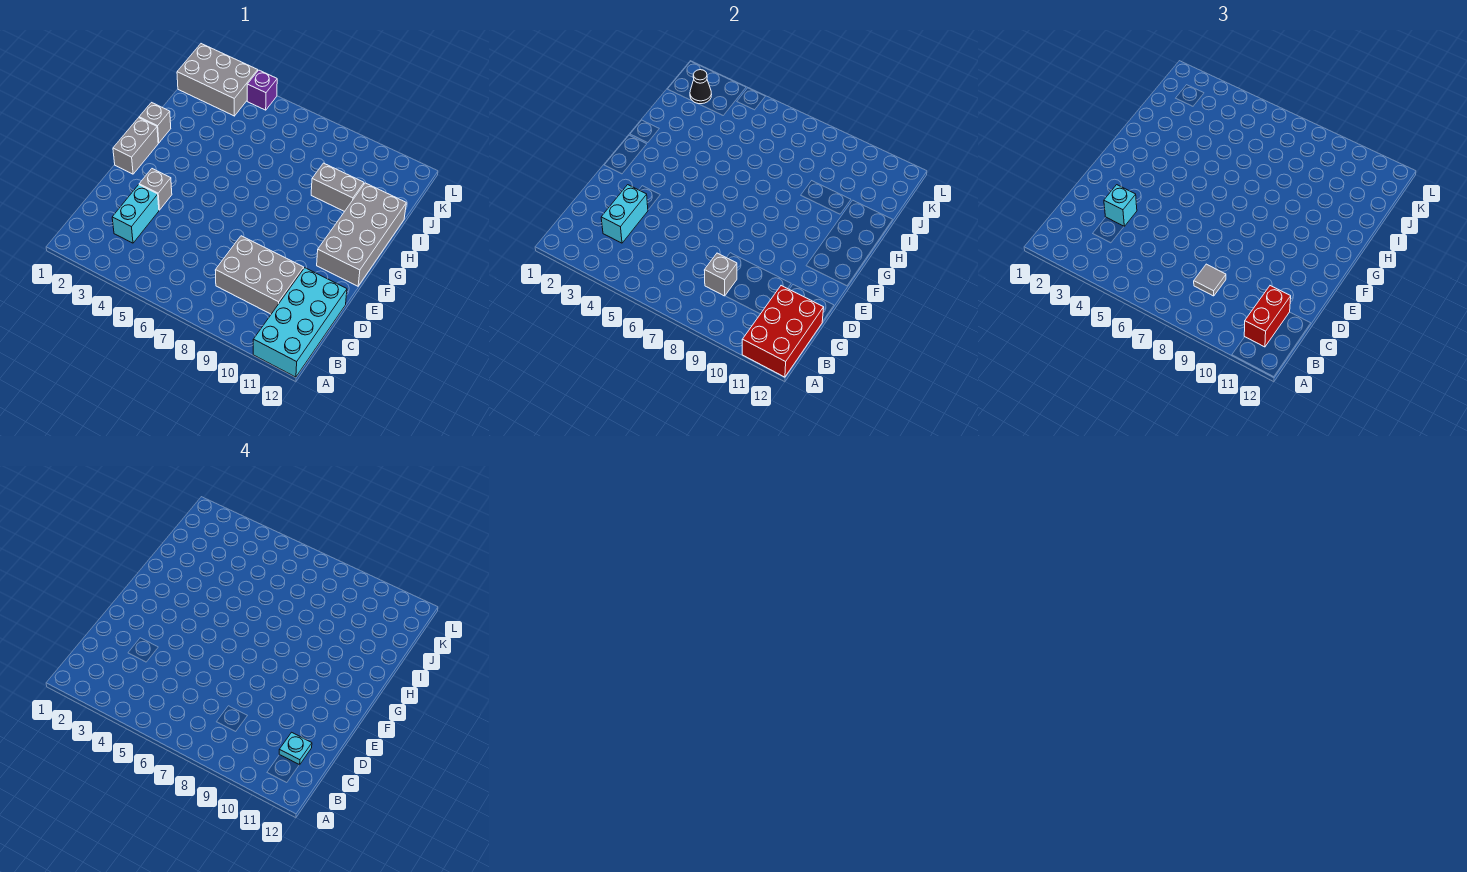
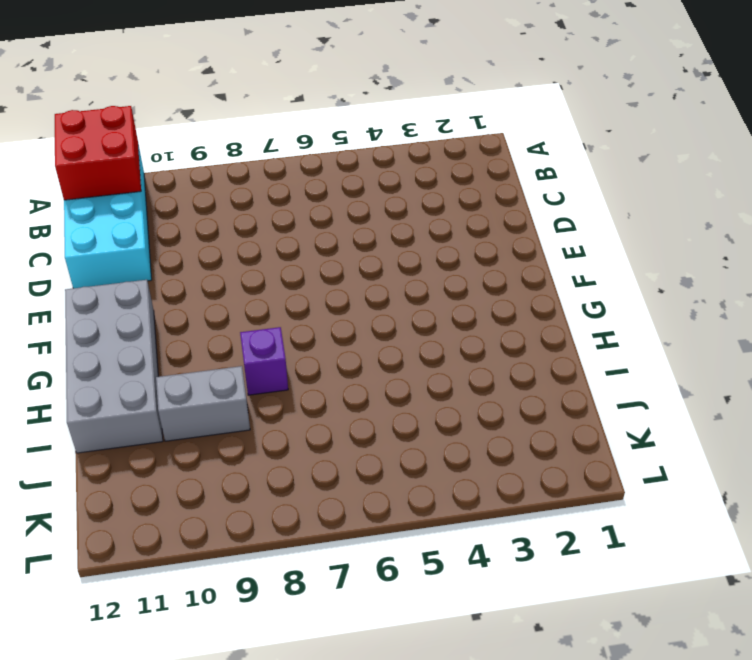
red 2x2 brick [55,106,141,200] -> red 2x3 brick [742,286,824,377]
purple 1x1 brick [240,327,288,395] -> purple 1x1 brick moved to [247,70,277,110]
none -> cyan 1x2 brick [112,185,159,243]
none -> grey 2x3 brick [215,236,304,314]
none -> grey 1x1 brick [139,169,172,210]

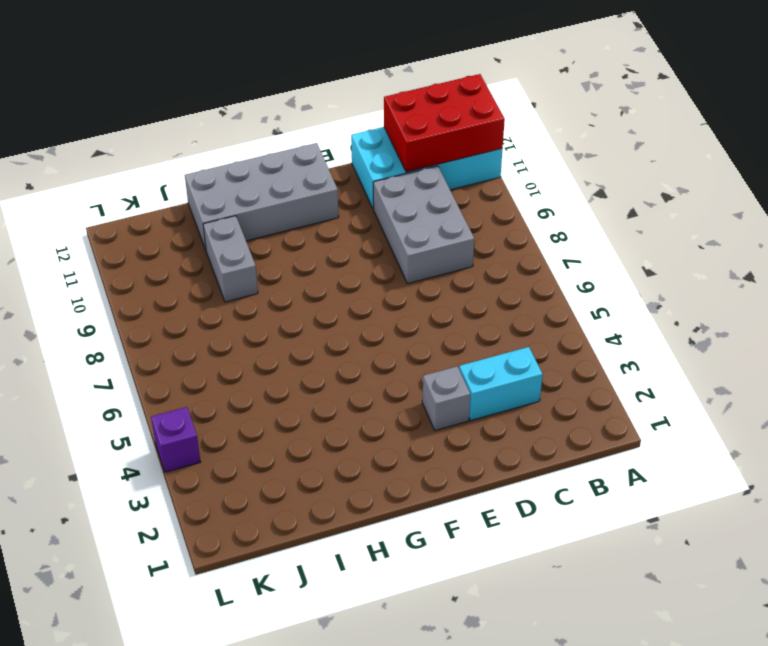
none -> grey 1x2 brick [113,118,158,174]
none -> grey 1x1 brick [139,103,171,143]
none -> grey 2x3 brick [177,44,258,116]

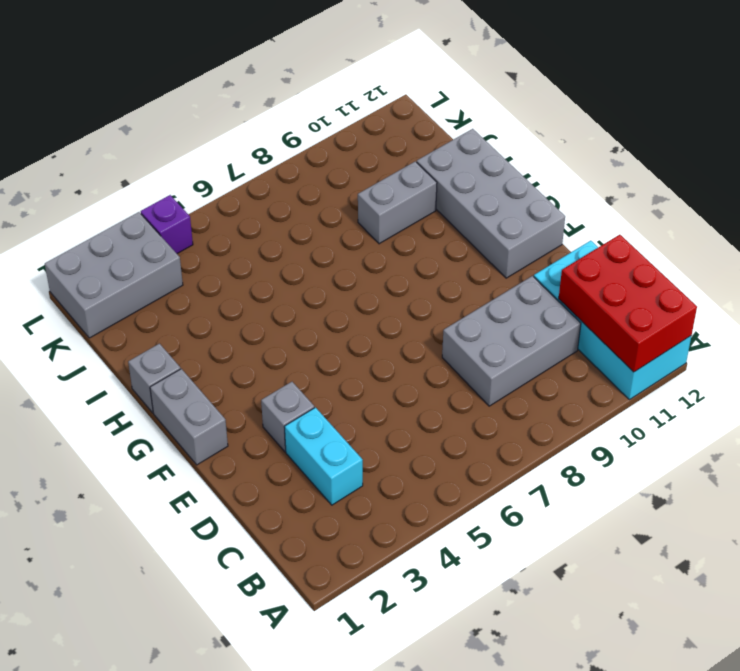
none -> cyan 1x2 brick [601,185,648,243]
none -> grey 1x1 brick [704,253,737,296]
none -> black 1x1 cone [690,70,712,104]

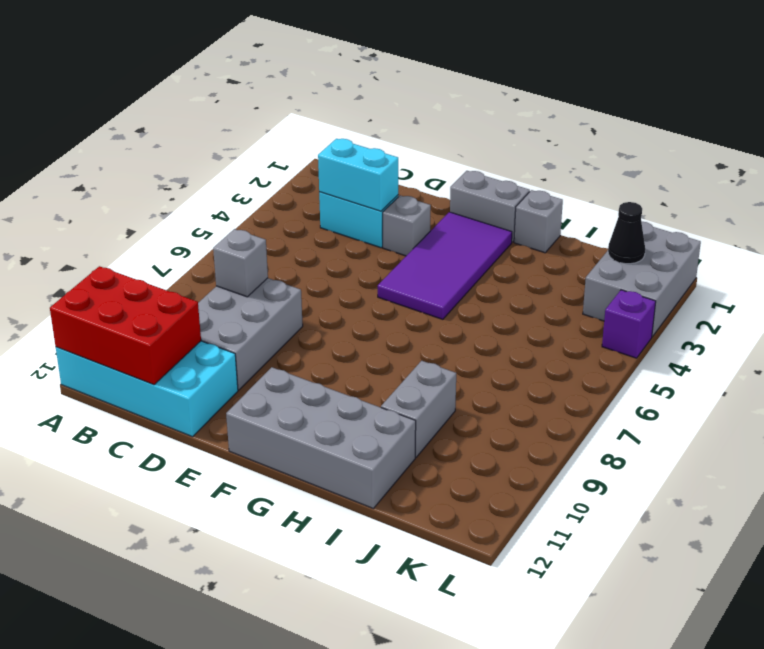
purple 2x4 tile [378,212,512,319] -> none
none -> red 1x2 brick [1244,286,1291,347]
none -> grey 1x1 tile [1194,264,1226,296]
none -> cyan 1x1 brick [1104,185,1137,226]

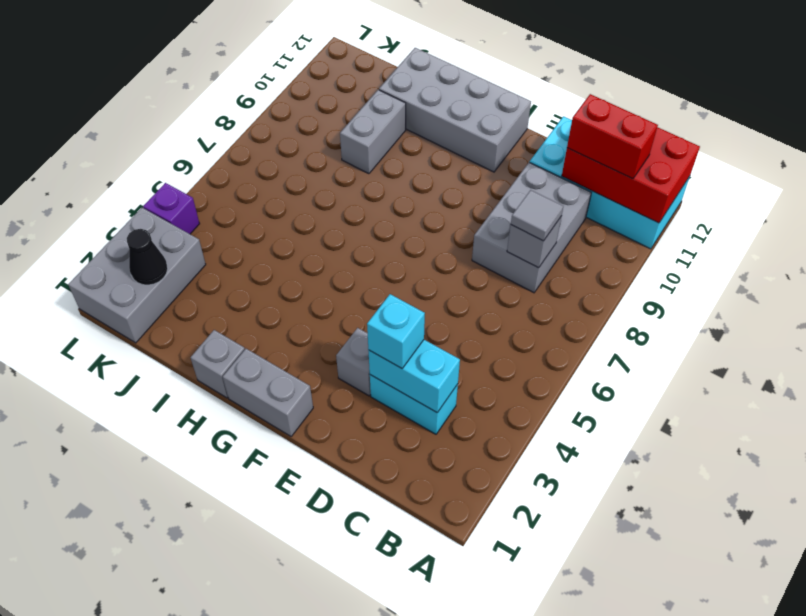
none -> cyan 1x1 plate [279,732,312,765]

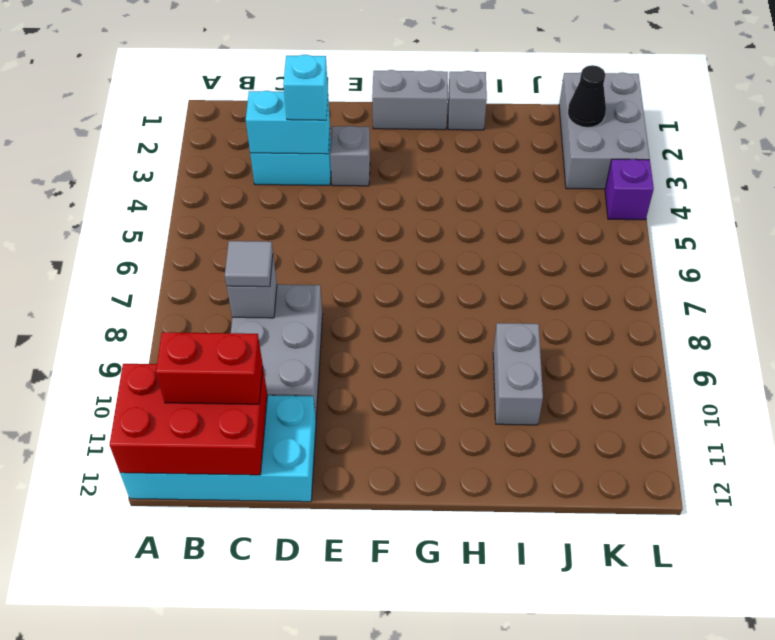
none -> grey 2x4 brick [317,183,406,286]
none -> cyan 1x1 plate [279,732,312,765]

